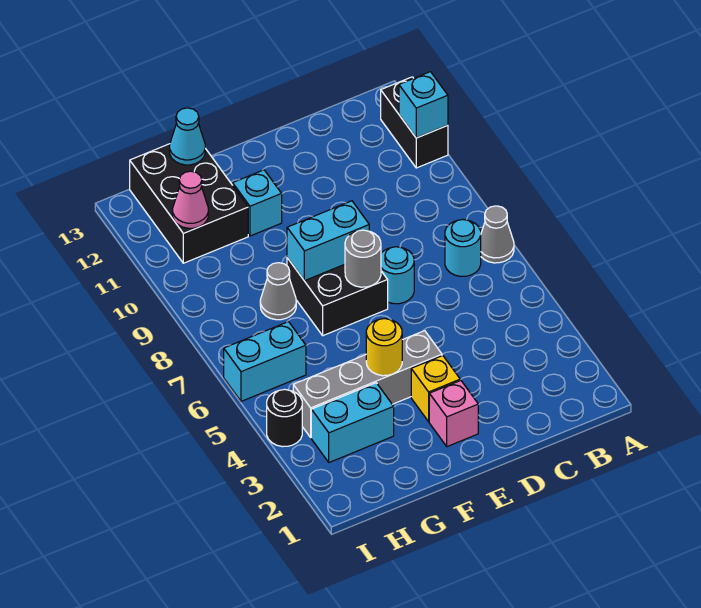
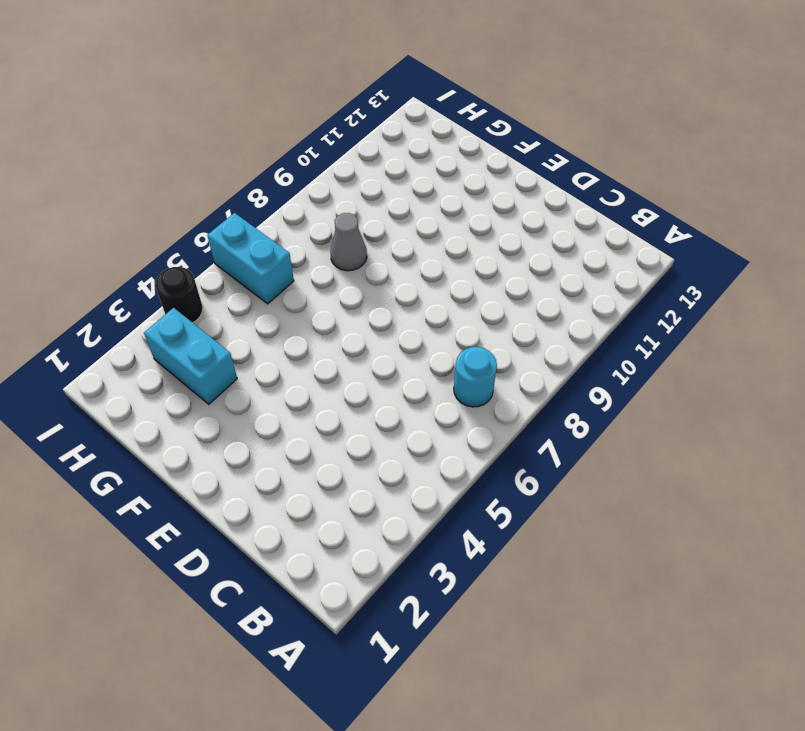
none -> grey 1x1 cone [481,206,514,263]
none -> black 1x2 brick [381,77,448,168]
none -> cyan 1x1 round brick [381,247,414,304]

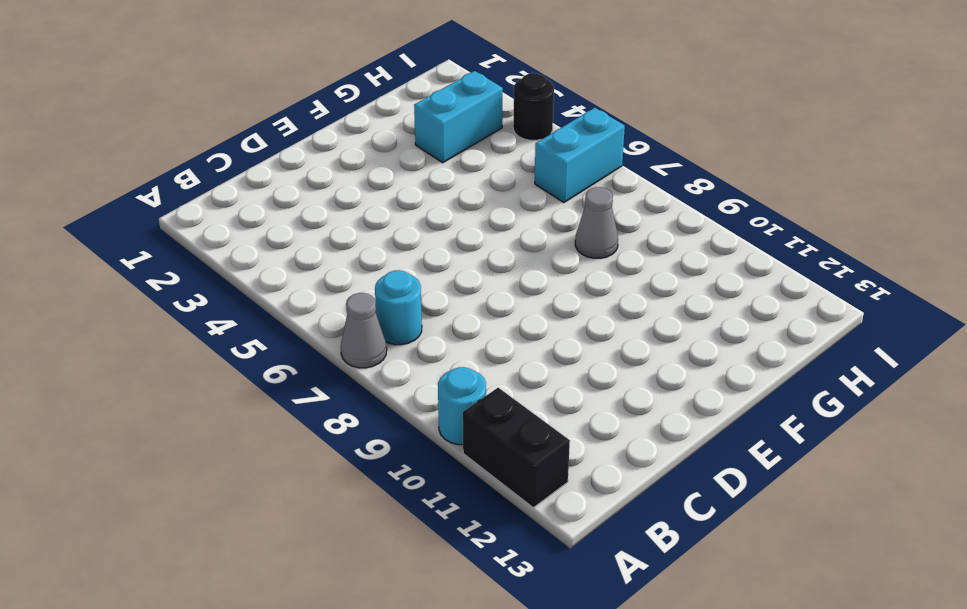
cyan 1x1 round brick [438,367,486,445] -> cyan 1x1 round brick moved to [381,247,414,304]
none -> pink 1x1 brick [429,380,478,447]
none -> yellow 1x1 brick [411,356,460,422]
none -> grey 1x4 brick [293,331,442,437]

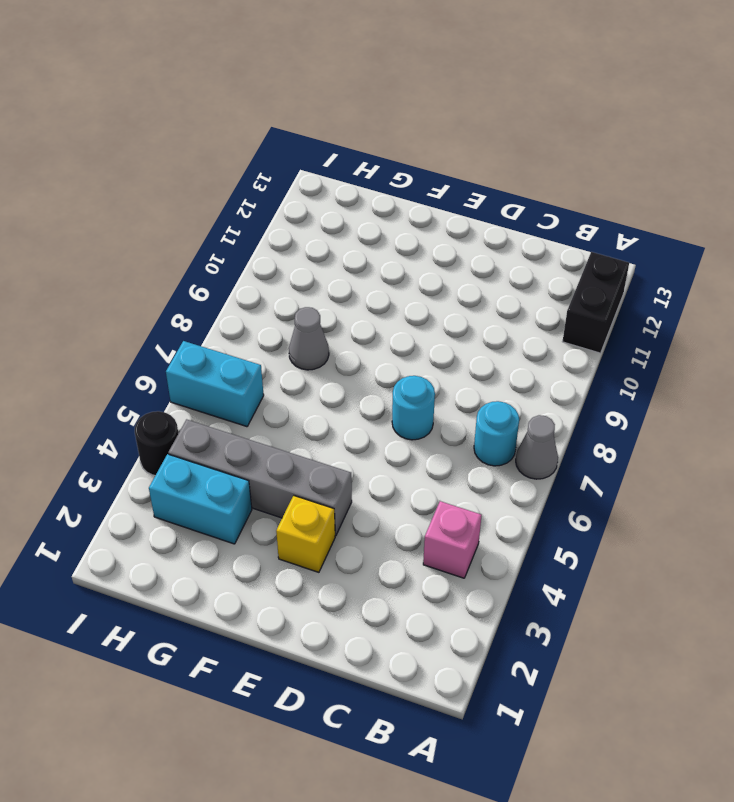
pink 1x1 brick [423,501,482,578] -> pink 1x1 brick moved to [429,380,478,447]
none -> black 2x2 brick [287,258,388,336]
none -> cyan 1x1 brick [233,170,282,236]
none -> black 2x3 brick [130,144,248,263]

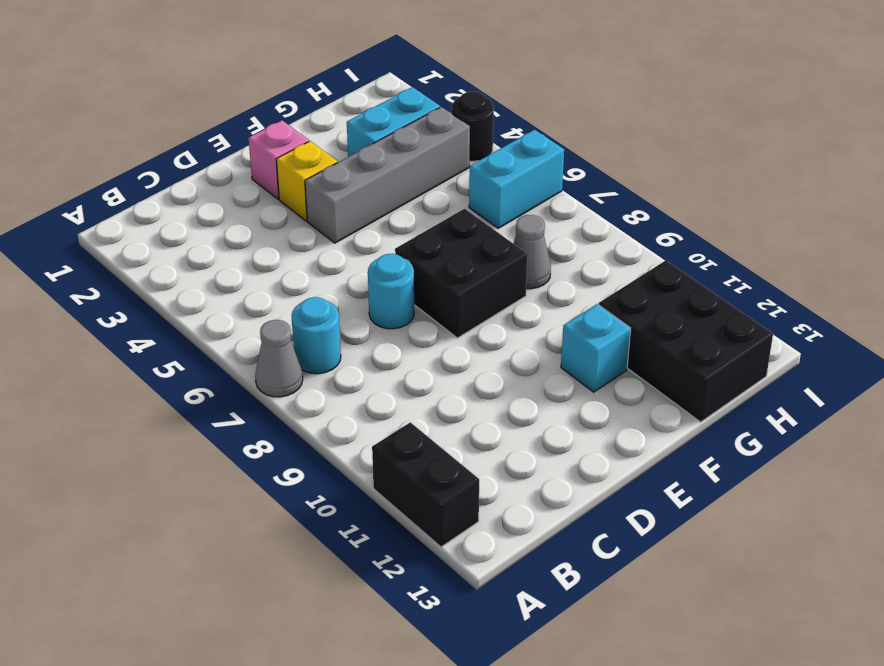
none -> cyan 1x1 brick [399,72,448,138]
none -> grey 1x1 round brick [345,230,381,287]
none -> cyan 1x2 brick [287,201,369,281]

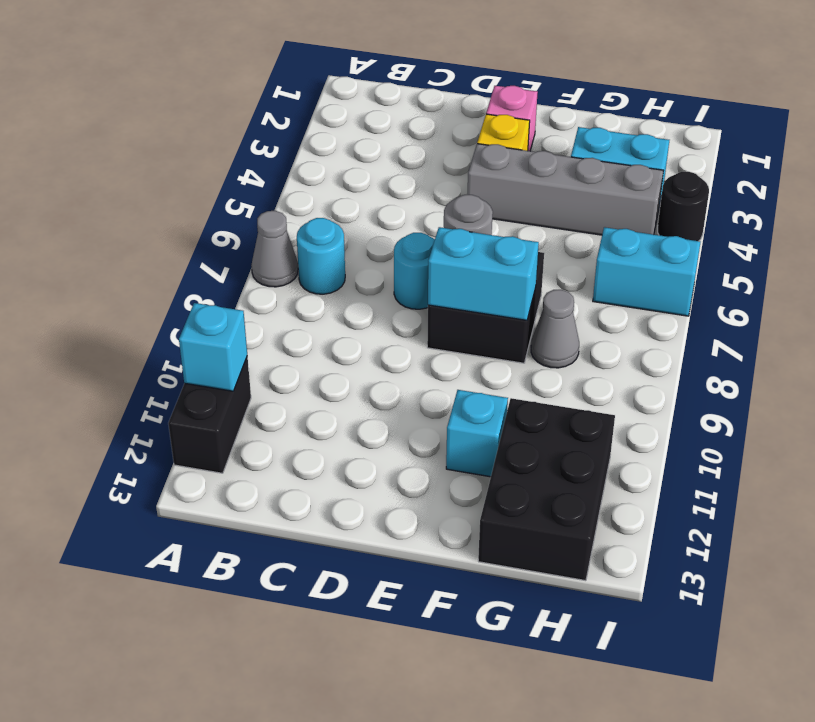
none -> yellow 1x1 round brick [366,319,402,376]
none -> cyan 1x1 cone [170,108,205,165]
none -> pink 1x1 cone [173,171,208,228]

